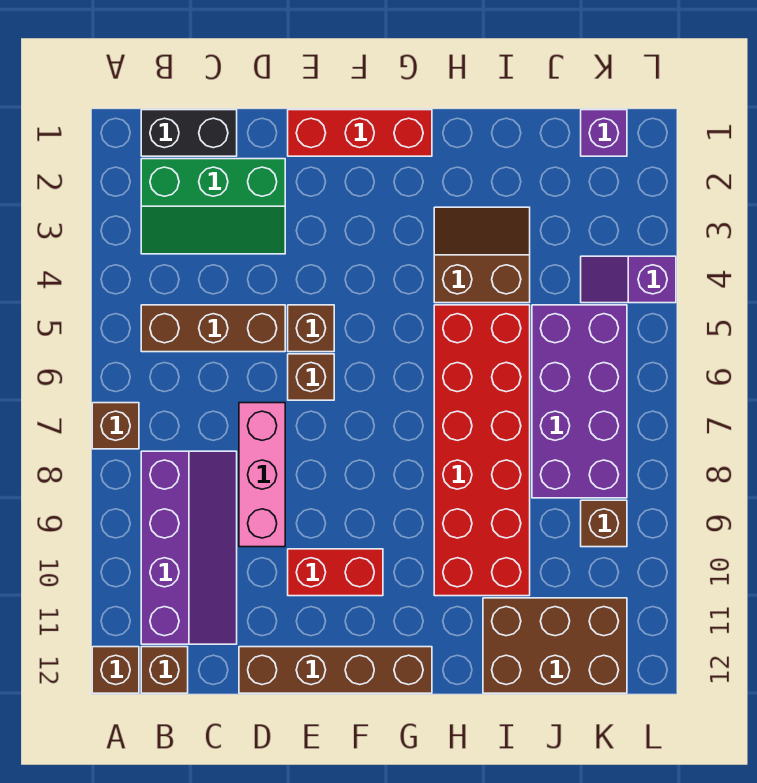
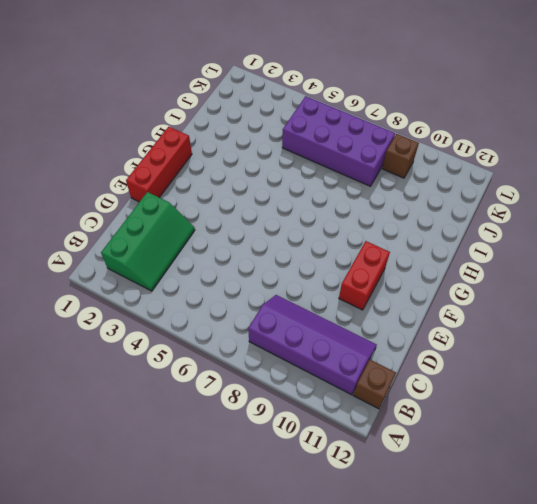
none -> brown 1x1 brick [92,403,139,449]
none -> brown 1x1 brick [92,647,139,693]
none -> black 1x2 brick [141,110,237,156]

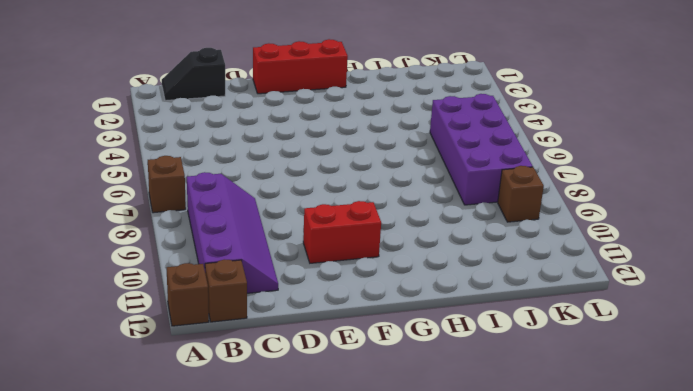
black 1x2 slope [162,48,225,101] -> black 1x2 brick [141,110,237,156]
none -> green 2x3 slope [141,159,285,254]
none -> brown 1x3 brick [141,305,285,352]
none -> pink 1x3 brick [239,403,285,547]

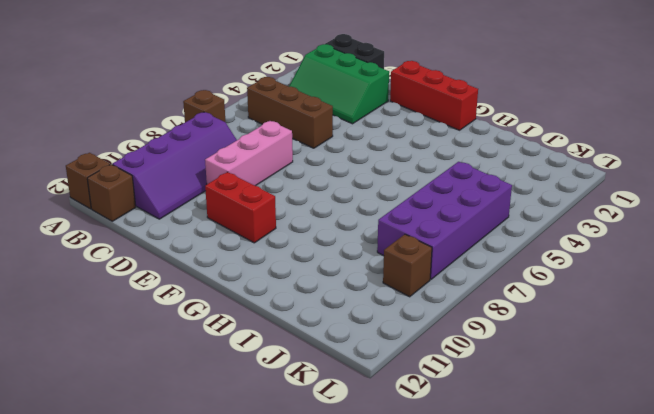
none -> brown 1x4 brick [239,647,432,693]
none -> brown 1x1 brick [288,305,334,352]
none -> brown 1x1 brick [288,354,334,400]

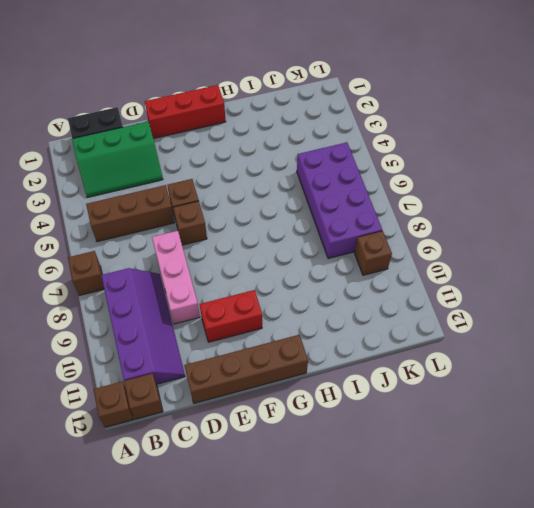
none -> brown 2x2 slope [434,207,530,303]
none -> red 2x6 brick [434,305,530,596]
none -> brown 2x3 brick [483,598,627,693]

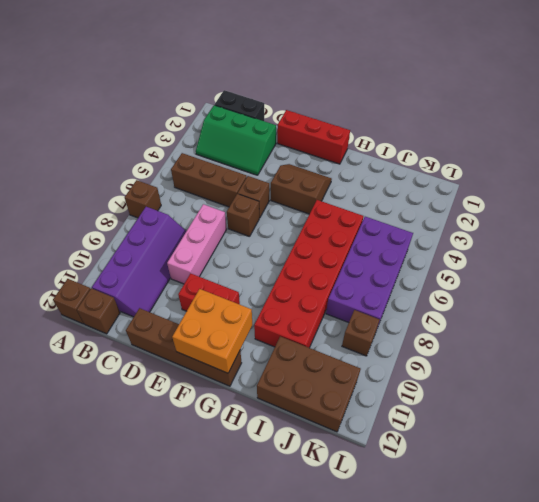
brown 2x2 slope [271,164,332,214] -> brown 2x2 slope moved to [434,207,530,303]
orange 2x2 brick [172,289,252,373] -> none
none -> purple 1x1 brick [581,110,627,156]
none -> purple 1x2 slope [581,256,676,303]

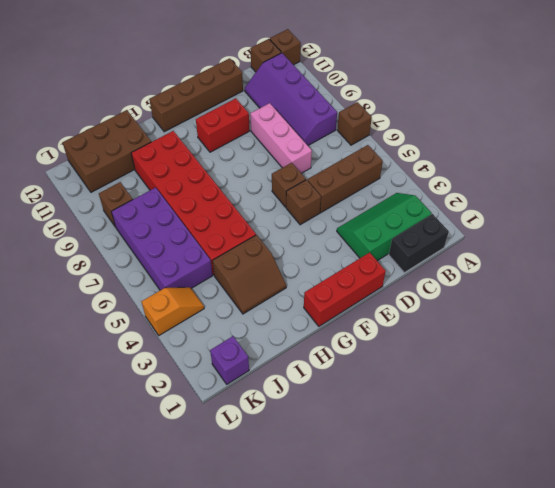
orange 1x2 slope [141,287,204,335] -> purple 1x2 slope [581,256,676,303]

